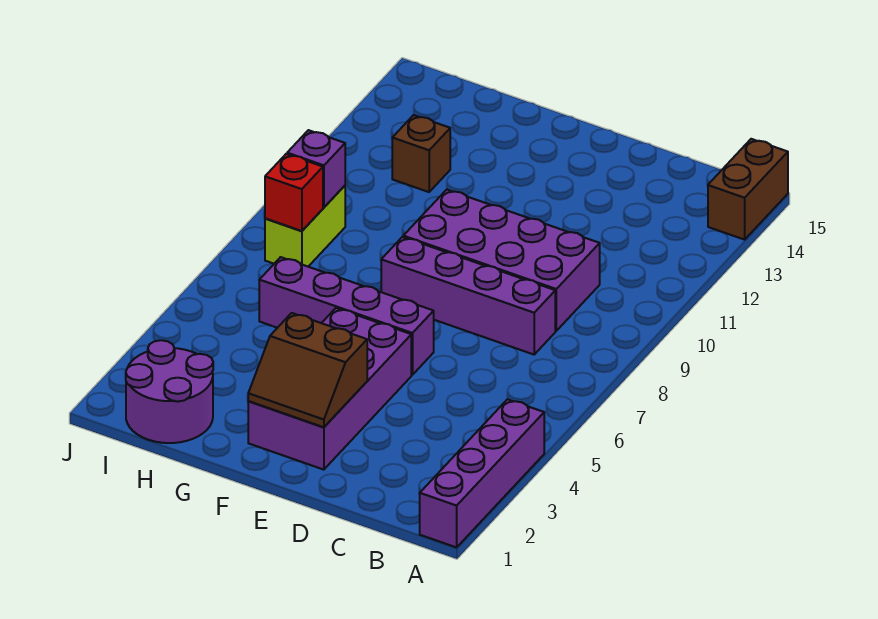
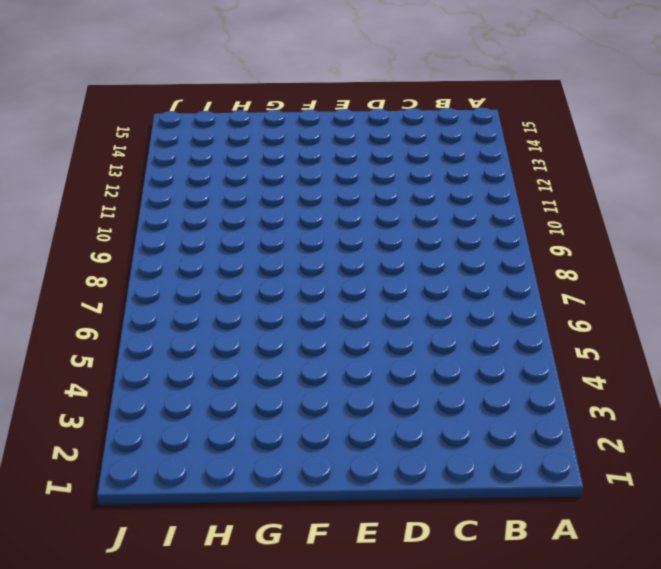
none -> purple 1x4 brick [420,399,544,547]
none -> brown 1x2 brick [708,139,788,240]
none -> purple 1x4 brick [381,237,555,355]

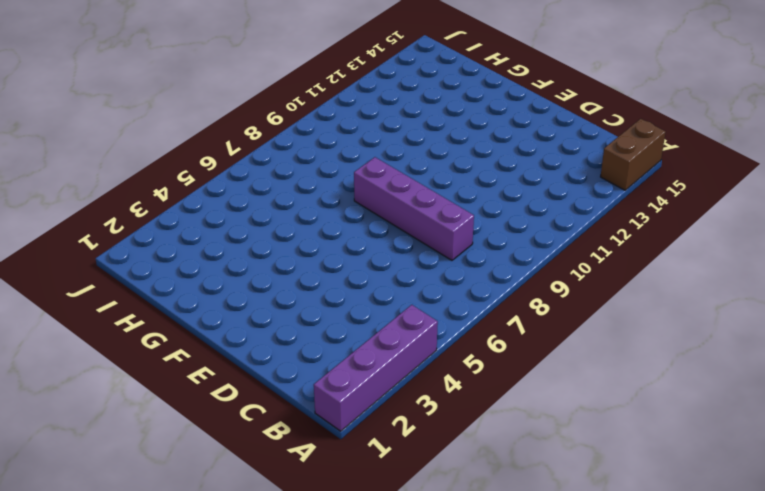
none -> purple 2x4 brick [403,190,600,331]
none -> purple 2x4 brick [248,308,411,470]
none -> purple 1x4 brick [259,257,434,375]

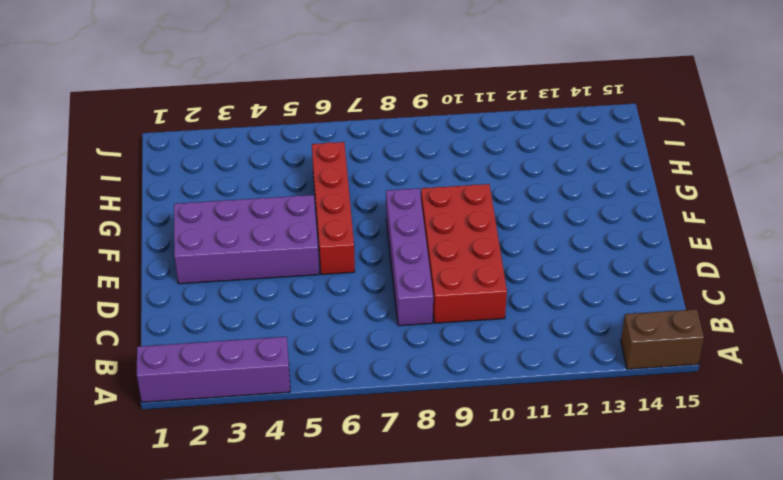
red 2x4 brick [421,184,507,323] -> purple 2x4 brick [403,190,600,331]
red 1x4 brick [312,142,355,275] -> purple 1x4 brick [259,257,434,375]
none -> purple 2x2 round brick [126,340,213,443]
none -> brown 1x1 brick [392,115,450,192]
none -> lime 1x2 brick [265,186,345,267]

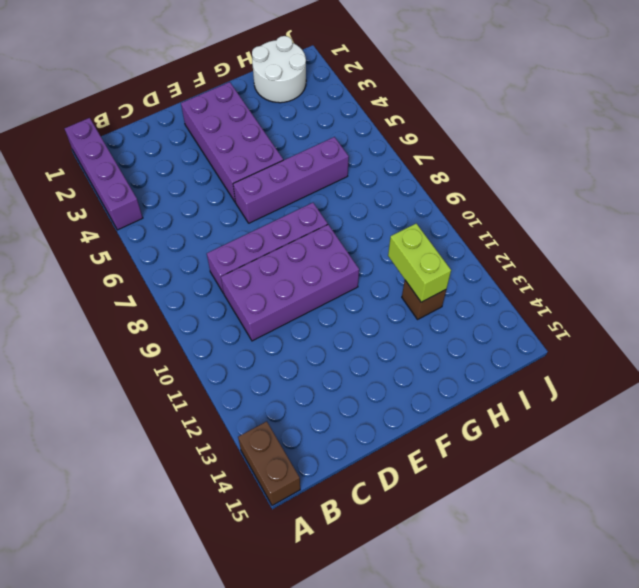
white 2x2 round brick [252,36,306,103] -> purple 2x2 round brick [126,340,213,443]
lime 1x2 brick [388,223,451,302] -> lime 1x2 brick moved to [265,186,345,267]
none -> brown 2x2 slope [248,313,367,427]
none -> red 1x1 brick [265,154,323,231]
none -> purple 1x1 brick [287,130,345,207]

